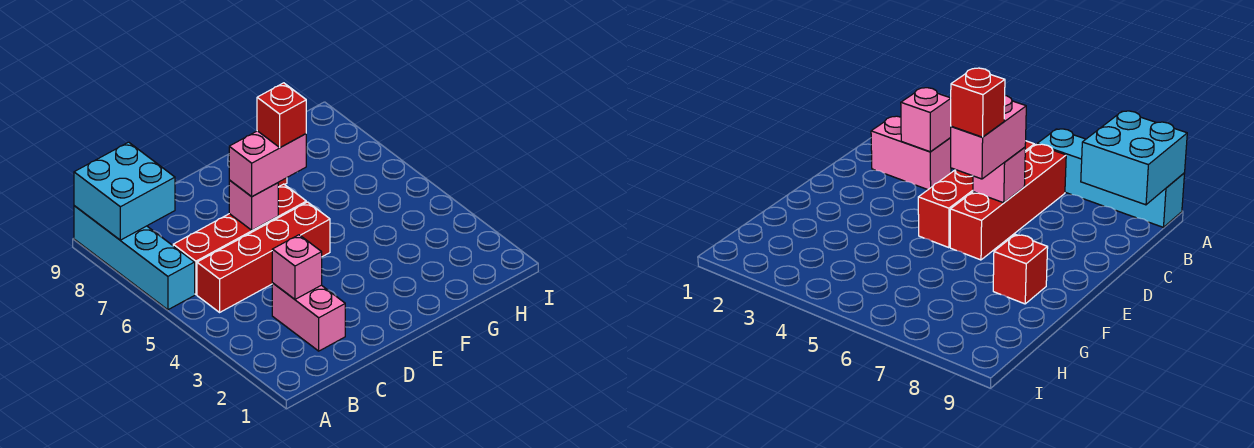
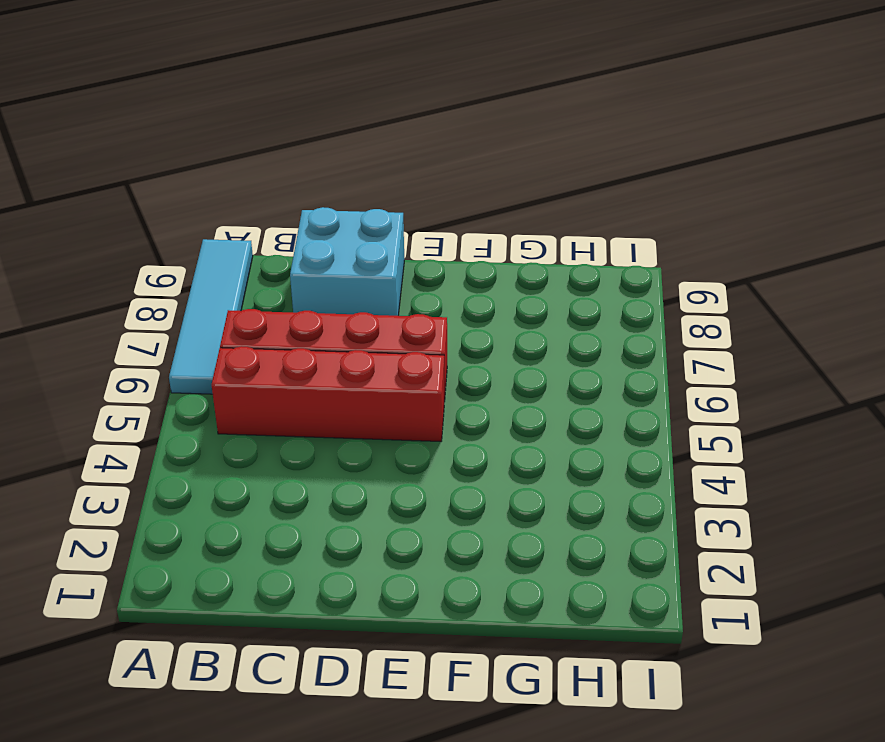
cyan 1x4 tile [169,239,253,394] -> cyan 1x4 brick [74,206,195,310]
cyan 2x2 brick [290,207,404,316] -> cyan 2x2 brick moved to [74,142,175,240]
none -> pink 1x2 brick [272,283,345,351]
none -> red 1x1 brick [993,235,1048,304]

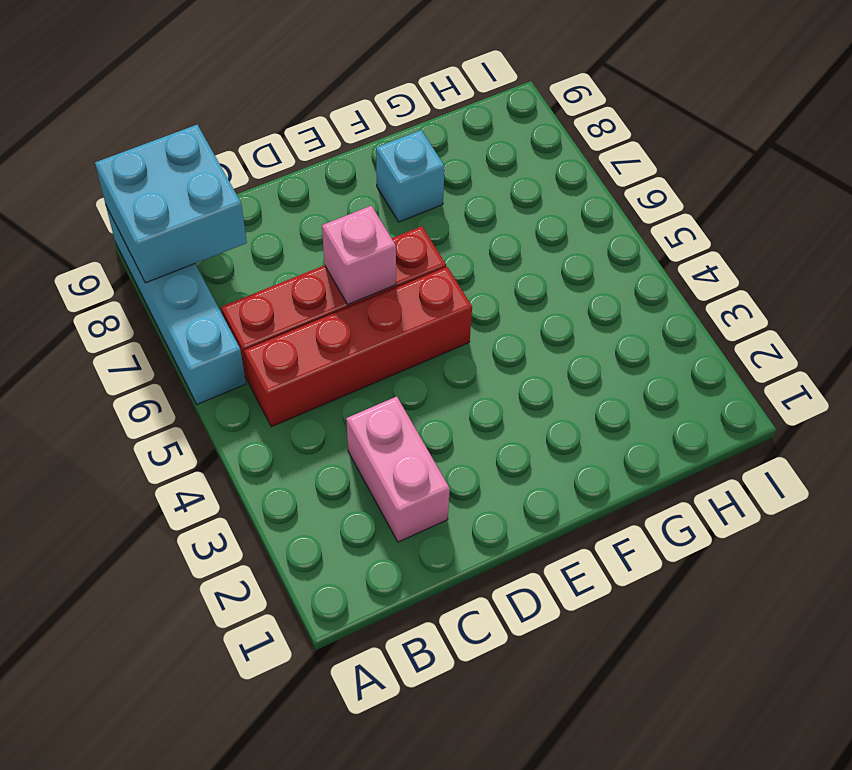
cyan 1x1 brick [376,130,445,222] -> red 1x1 brick [993,235,1048,304]
none -> pink 1x1 brick [272,235,322,299]
none -> pink 1x2 brick [229,131,306,197]

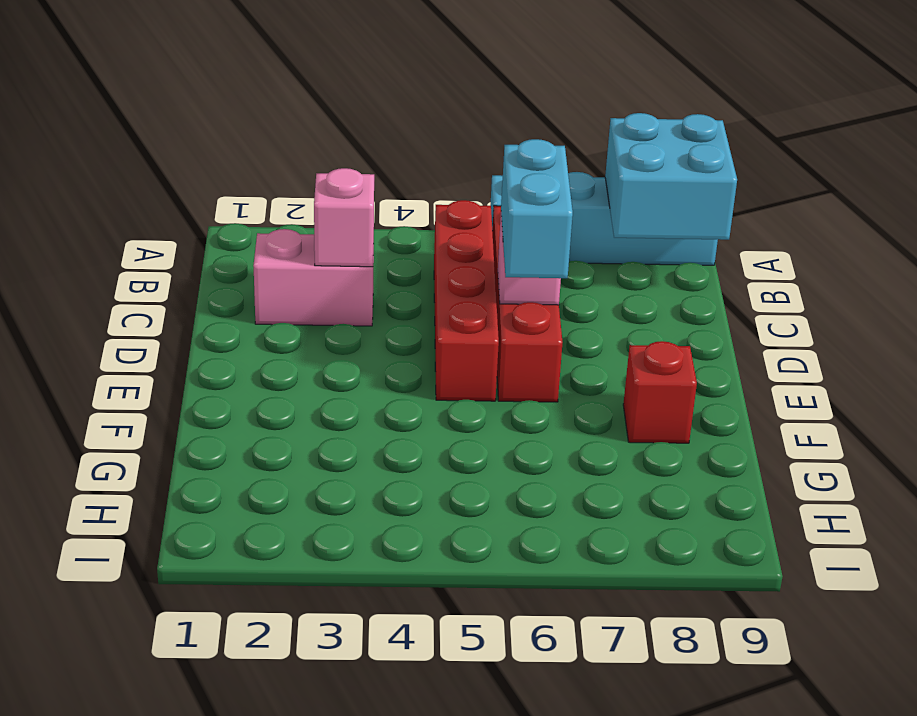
cyan 1x2 brick [501,139,573,278] -> pink 1x2 brick [229,131,306,197]
none -> red 1x1 brick [257,83,306,148]

